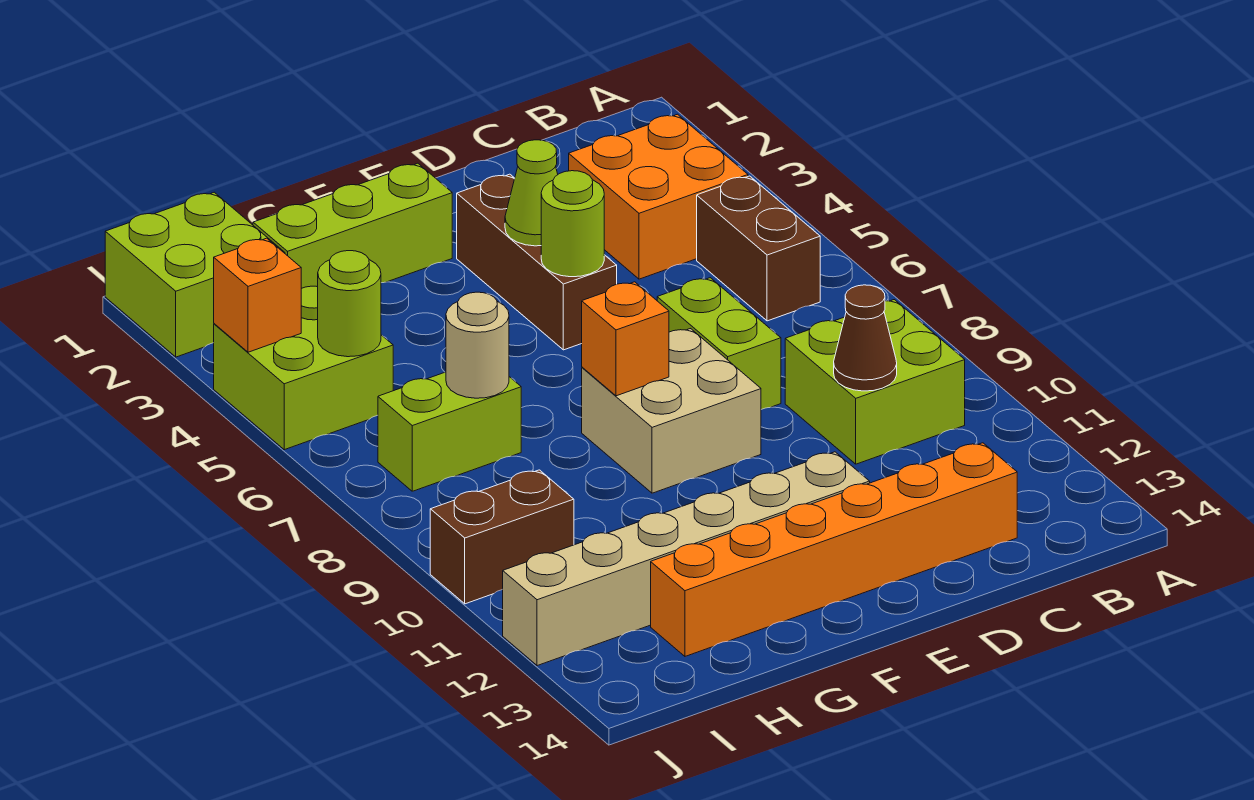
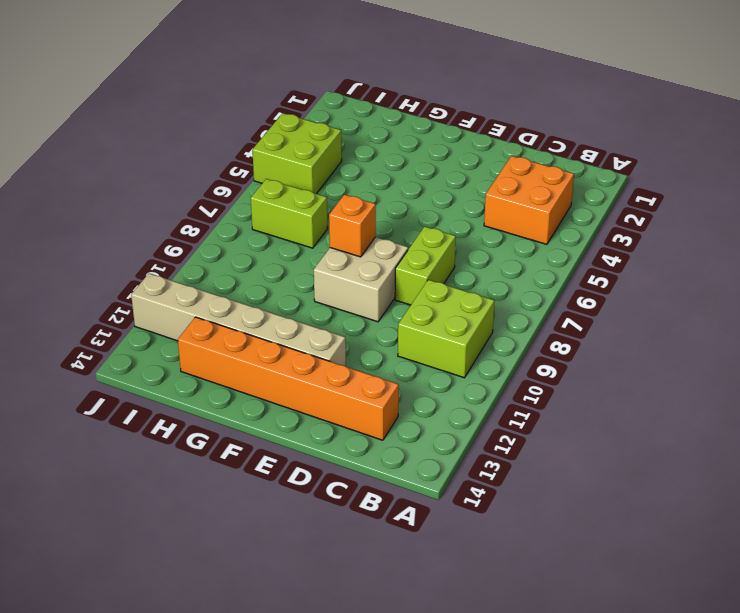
none -> brown 1x2 brick [697,176,820,321]
none -> brown 1x3 brick [457,174,617,350]
none -> lime 1x3 brick [253,163,452,289]

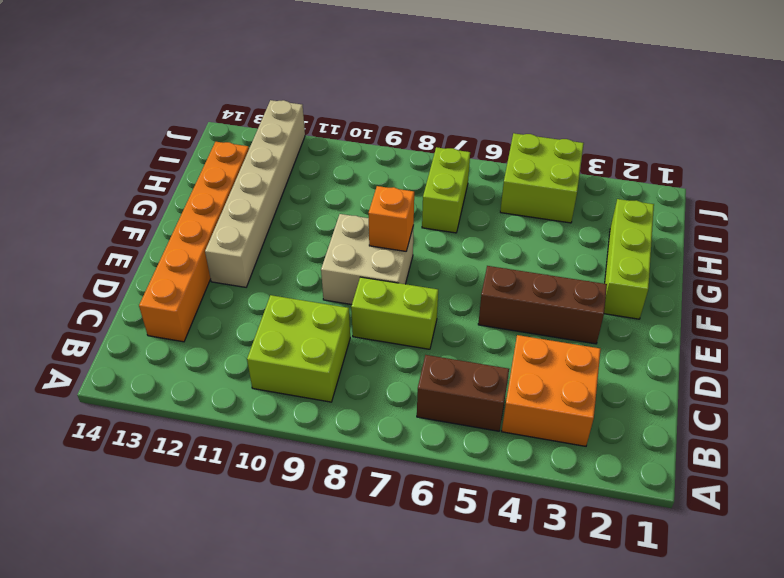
none -> lime 2x2 brick [105,192,285,357]
none -> brown 1x2 brick [430,470,574,604]
none -> brown 1x1 cone [834,285,897,391]

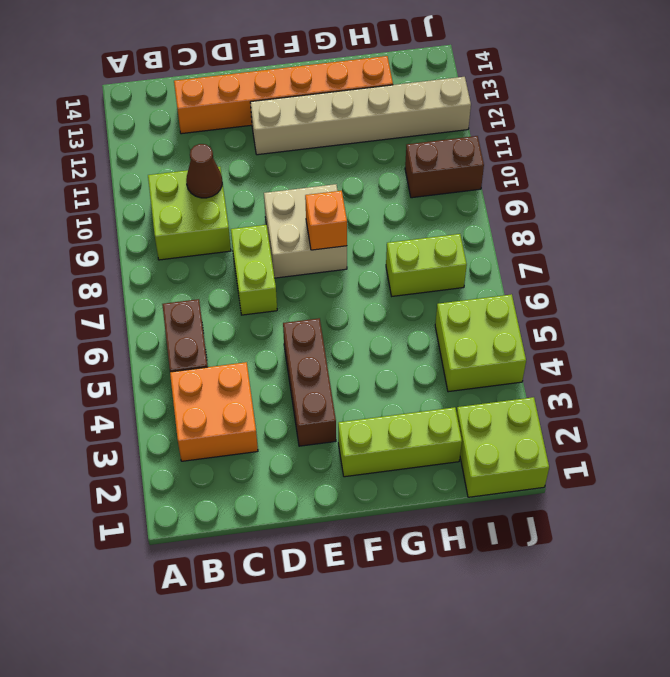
none -> lime 1x1 cone [505,140,558,246]
none -> lime 1x1 round brick [541,171,604,277]
none -> tan 1x1 round brick [446,292,509,398]

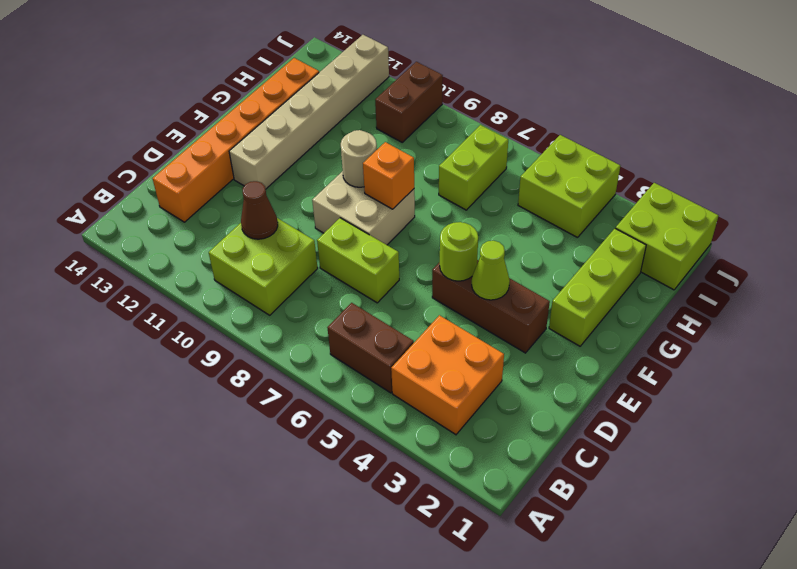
tan 1x1 round brick [341,130,377,187] -> tan 1x1 round brick moved to [446,292,509,398]
none -> lime 1x1 round brick [318,251,381,357]
none -> orange 1x1 brick [214,238,301,352]

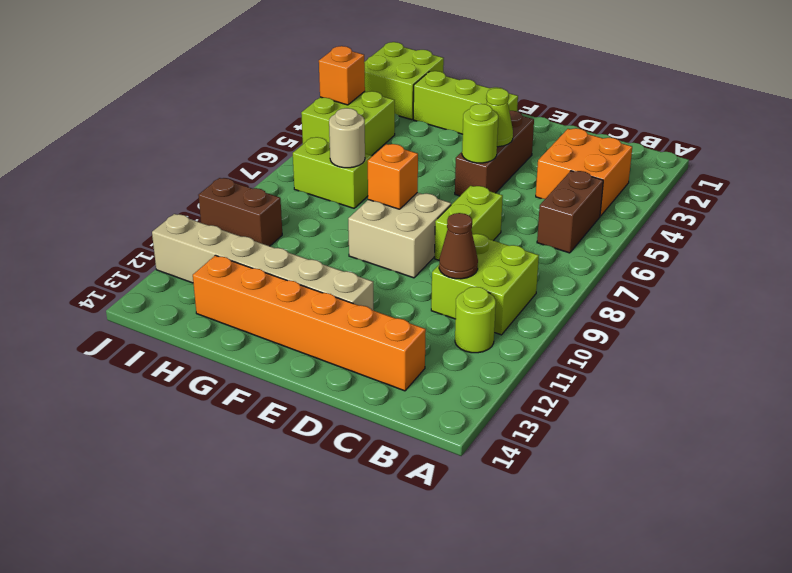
lime 1x1 round brick [455,287,496,353] -> lime 1x1 round brick moved to [318,251,381,357]

